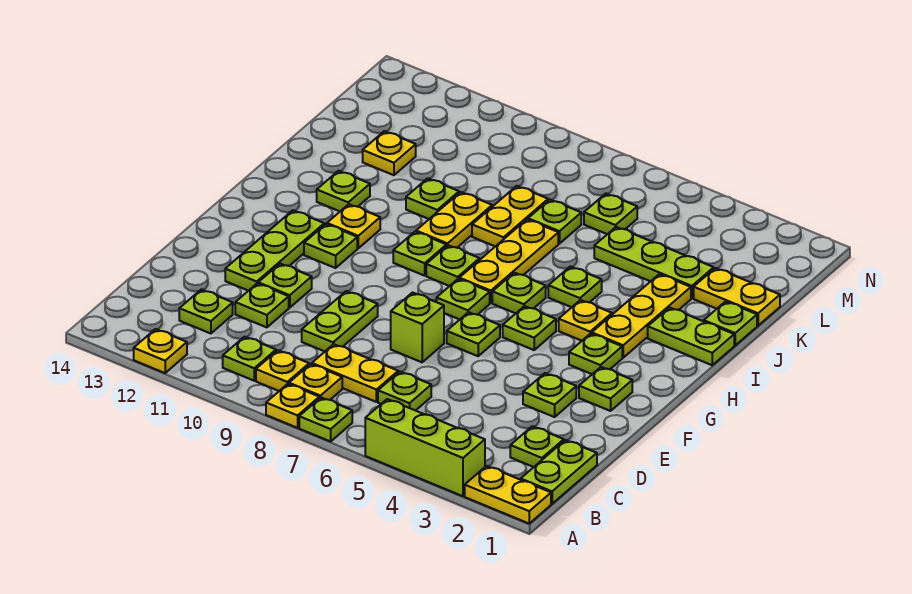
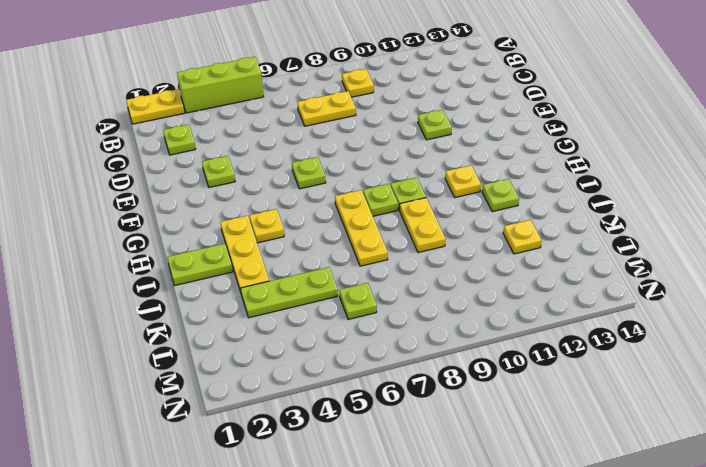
none -> lime 1x1 plate [299,398,352,441]
none -> yellow 1x1 plate [266,384,319,428]
none -> yellow 1x1 plate [134,329,187,373]
none -> lime 1x2 plate [521,440,597,504]

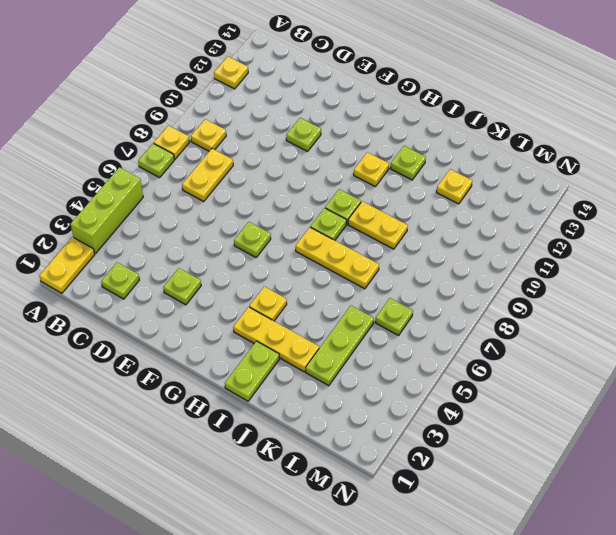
none -> lime 1x2 plate [521,440,597,504]
none -> yellow 1x1 plate [289,364,342,400]
none -> lime 1x1 plate [223,337,276,381]
none -> lime 1x1 plate [378,372,431,411]

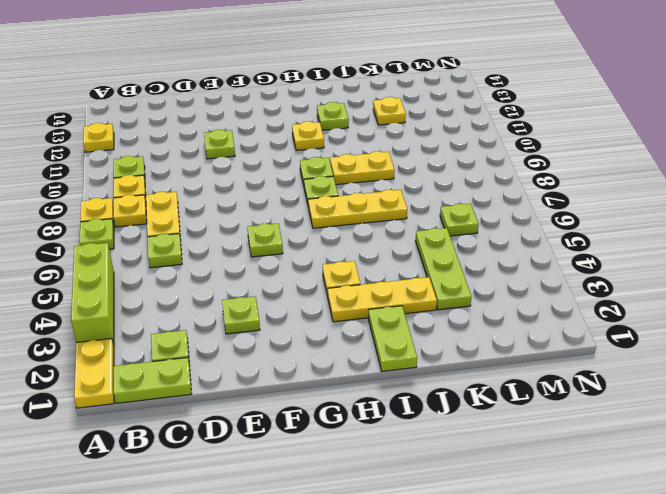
none -> lime 1x1 plate [179,289,233,334]
none -> lime 1x2 plate [302,291,378,351]
none -> lime 1x1 plate [235,283,289,327]
none -> lime 1x1 brick [391,293,444,362]

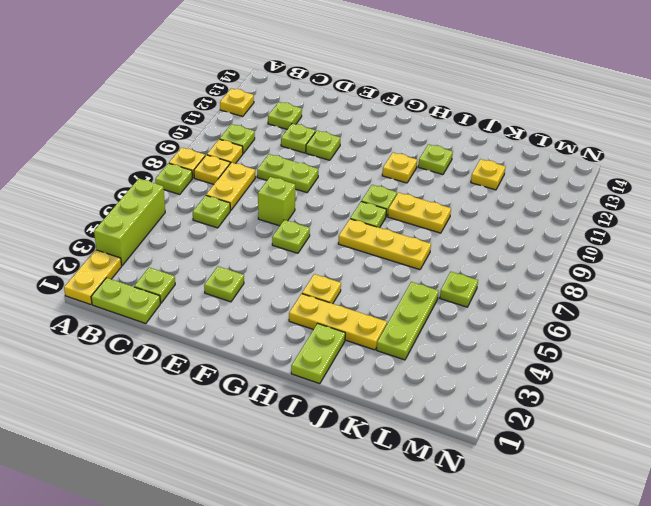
none -> lime 1x3 plate [225,210,324,291]
none -> lime 1x1 plate [579,367,632,411]
none -> lime 1x1 plate [569,333,622,374]
none -> lime 1x1 plate [503,306,556,350]

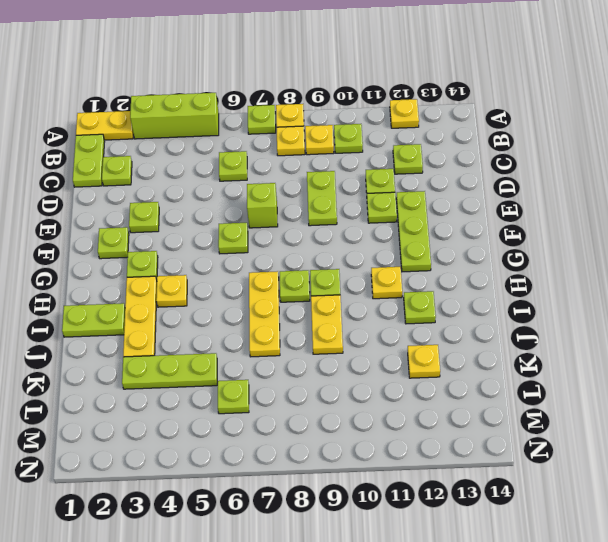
none -> yellow 1x2 plate [312,344,398,402]
none -> lime 1x1 plate [503,306,556,350]
none -> lime 1x1 plate [437,279,490,319]
none -> lime 1x1 plate [304,224,357,268]

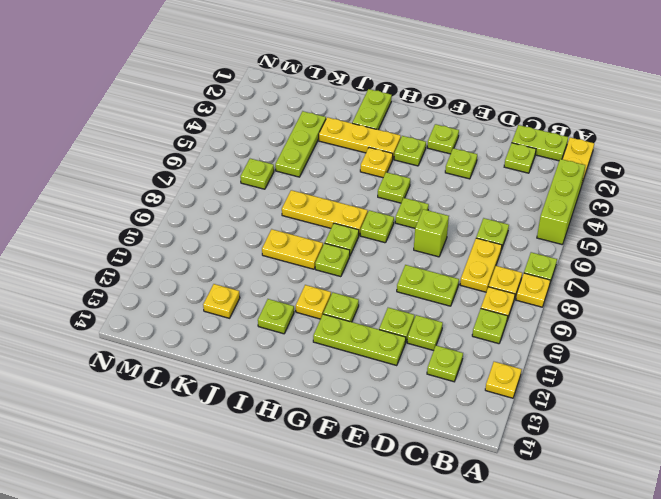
none -> lime 1x1 plate [492,273,546,313]
none -> lime 1x1 plate [548,266,602,307]
none -> lime 1x1 plate [704,301,757,345]
none -> yellow 1x2 plate [472,186,548,246]

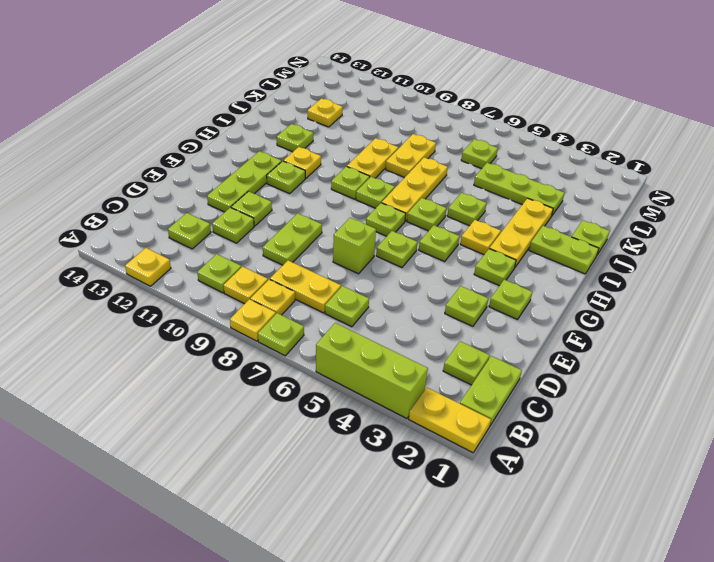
none -> lime 1x1 plate [406,178,459,219]
none -> yellow 1x2 plate [694,268,780,326]
none -> lime 1x1 plate [528,200,581,244]

